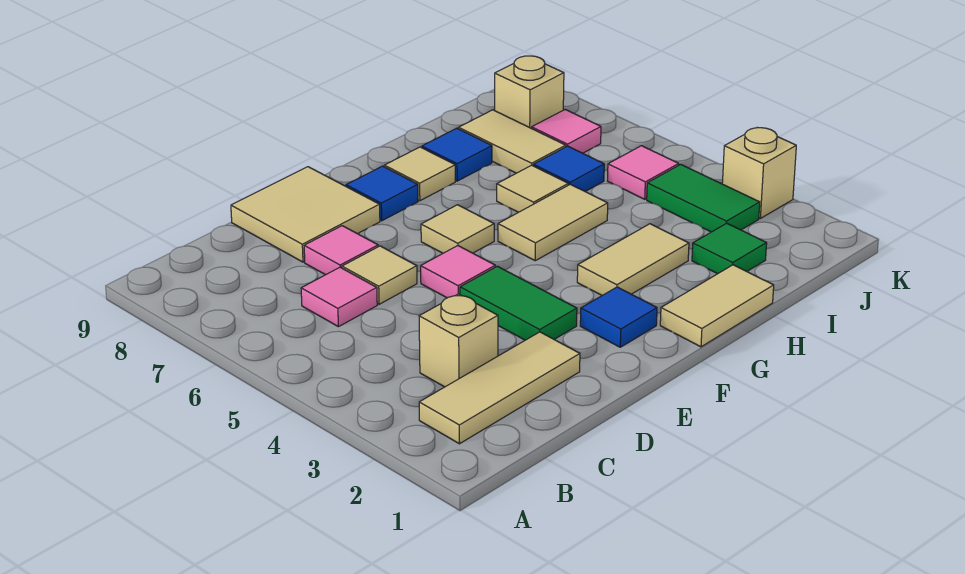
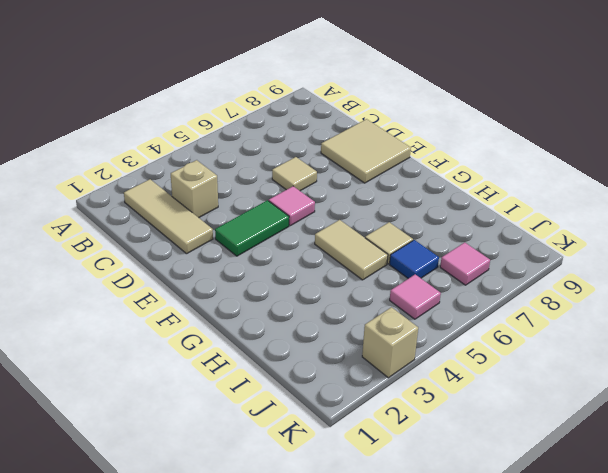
none -> pink 1x1 tile [301,267,377,327]
none -> pink 1x1 tile [304,226,378,275]
none -> blue 1x1 tile [580,287,657,347]

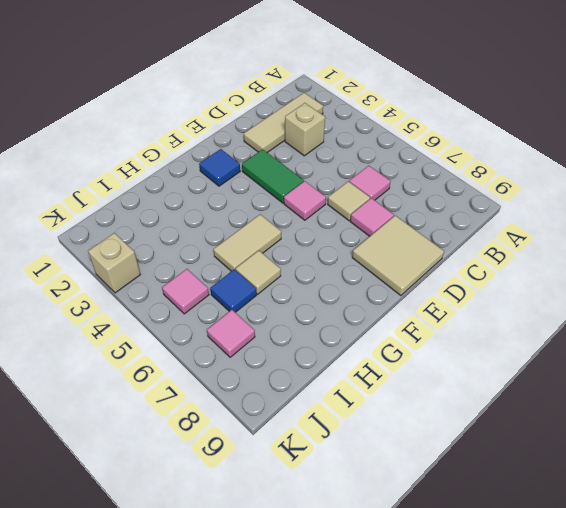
none -> tan 1x1 tile [421,205,494,253]
none -> blue 1x1 tile [346,166,418,221]
none -> tan 1x2 tile [660,265,774,347]

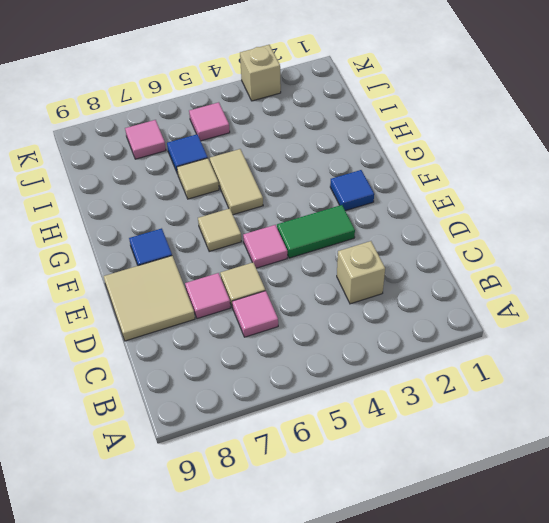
none -> tan 1x3 tile [419,332,580,444]
none -> tan 1x2 tile [660,265,774,347]
none -> tan 1x2 tile [577,224,689,295]

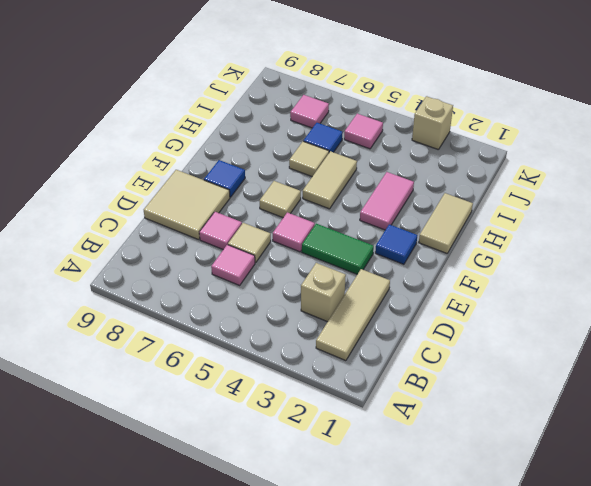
pink 1x2 tile [360,172,414,230] -> tan 1x2 tile [577,224,689,295]
none -> tan 1x1 tile [384,147,455,201]
none -> blue 1x1 tile [422,128,492,181]
none -> green 1x1 tile [692,223,767,274]

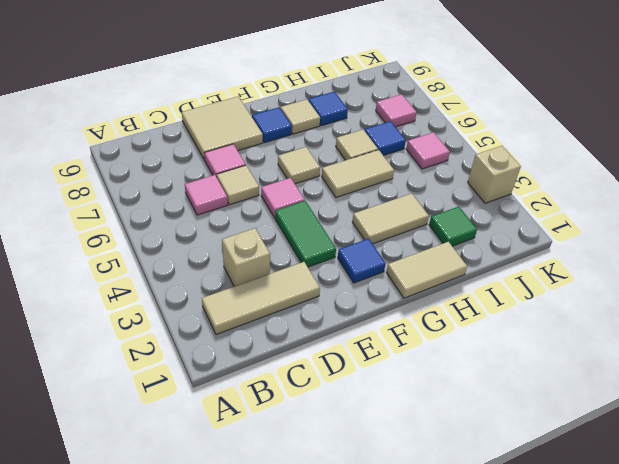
none -> tan 1x2 tile [459,110,566,173]
none -> green 1x2 tile [647,164,760,232]
none -> tan 1x1 brick [495,56,564,128]

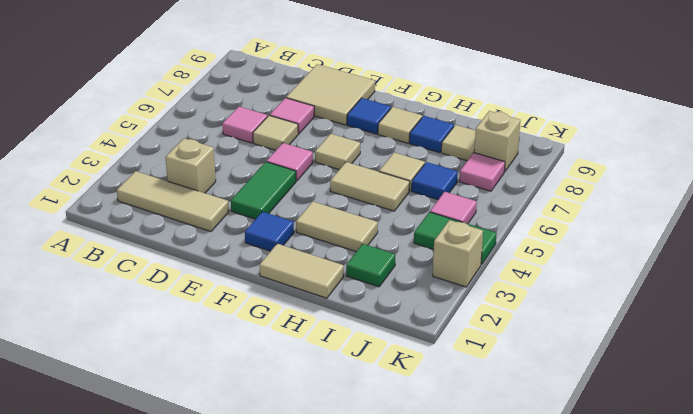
tan 1x1 tile [441,125,476,161] -> tan 1x2 tile [459,110,566,173]
green 1x2 tile [414,212,497,265] -> green 1x2 tile turned to [647,164,760,232]

